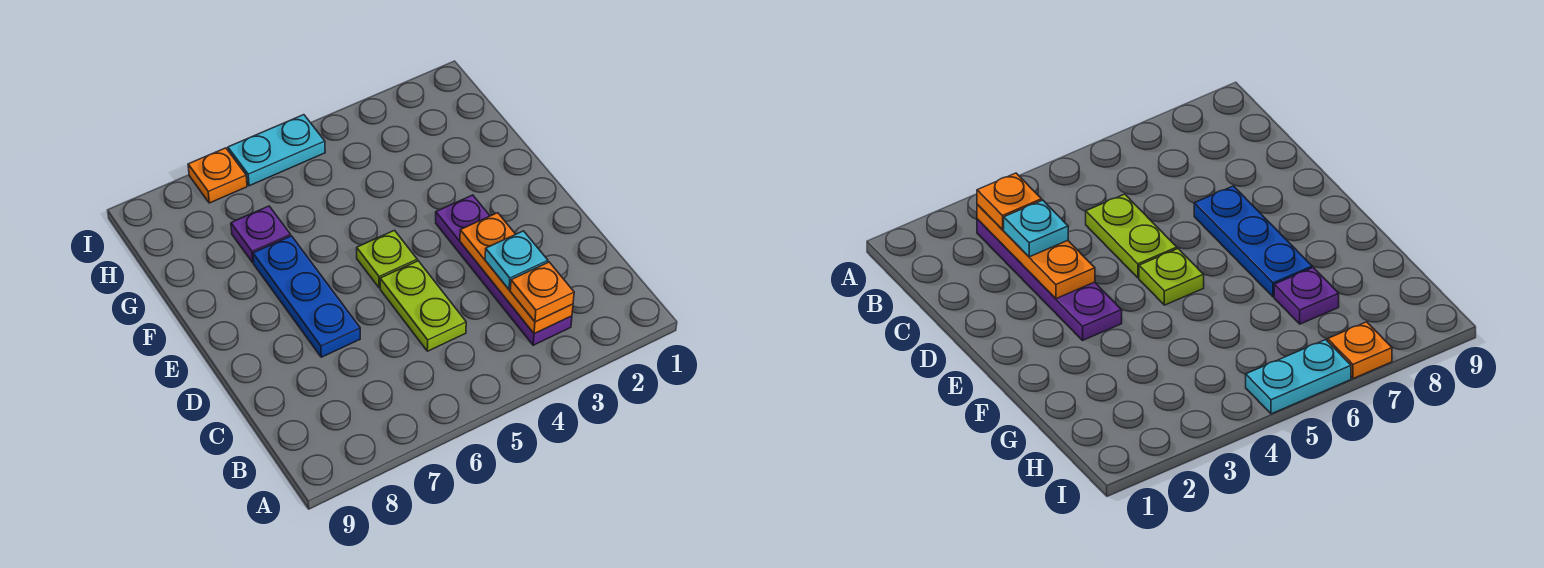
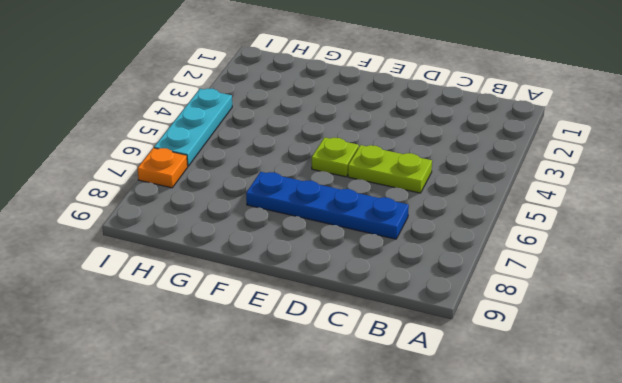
blue 1x4 plate [246,172,409,239] -> blue 1x3 plate [253,236,360,357]
cyan 1x3 plate [154,88,232,166] -> cyan 1x2 plate [228,115,325,186]
none -> purple 1x4 plate [436,195,572,345]
none -> purple 1x1 plate [231,206,291,263]

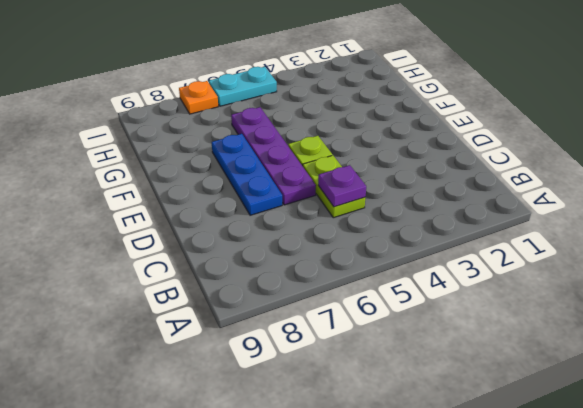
purple 1x1 plate [318,165,366,207] -> purple 1x1 plate moved to [231,206,291,263]
purple 1x4 plate [231,107,316,205] -> purple 1x4 plate moved to [436,195,572,345]
none -> orange 1x3 plate [460,213,573,334]
none -> orange 1x1 plate [510,262,574,322]

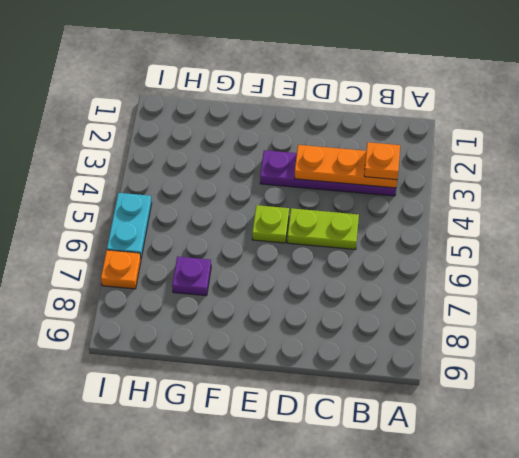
none -> blue 1x3 plate [253,236,360,357]
none -> cyan 1x1 plate [485,231,548,290]

